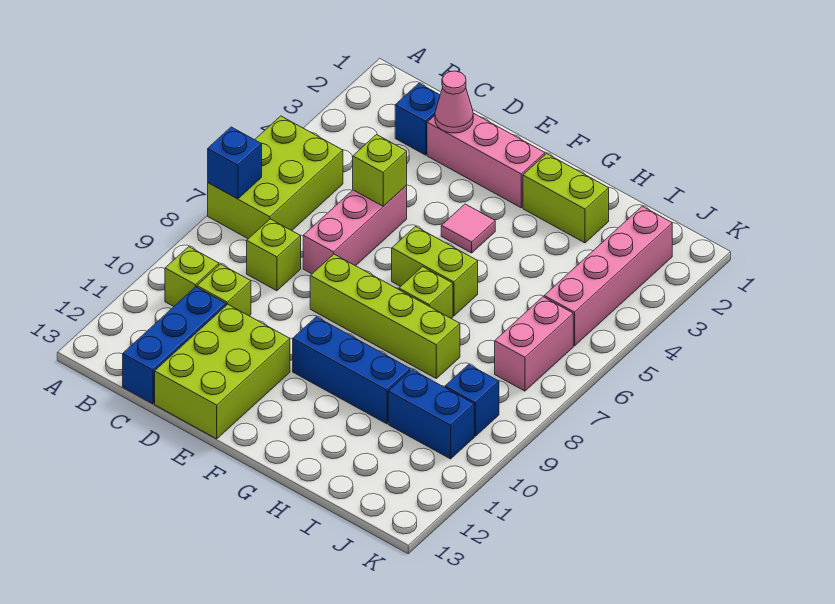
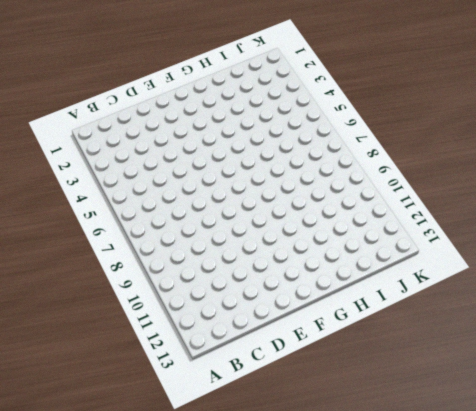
none -> lime 2x3 brick [208,116,343,239]
none -> lime 1x1 brick [165,247,219,306]
none -> blue 1x1 brick [395,84,440,155]

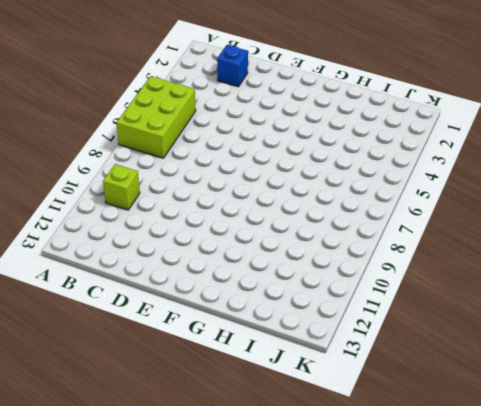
none -> lime 1x1 brick [247,219,301,291]
none -> lime 1x1 brick [197,264,251,316]
none -> blue 1x3 brick [123,287,226,404]

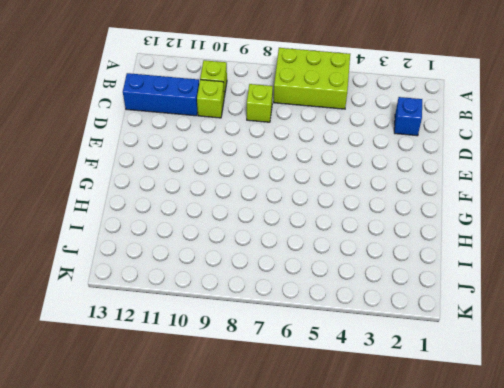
none -> pink 1x3 brick [427,113,545,208]
none -> pink 1x3 brick [303,186,407,274]
none -> lime 2x3 brick [155,304,290,439]

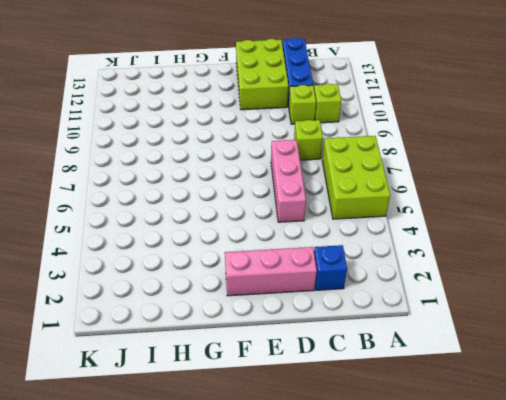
none -> lime 1x4 brick [310,254,460,378]
none -> pink 1x1 tile [441,204,495,253]
none -> lime 1x2 brick [392,227,478,316]

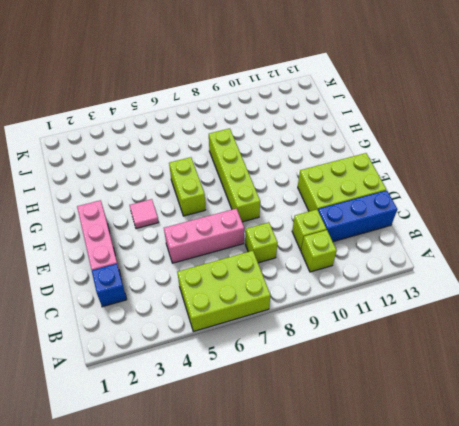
none -> blue 1x3 brick [293,317,410,424]
none -> lime 1x2 brick [523,154,609,243]
none -> lime 1x1 brick [399,267,453,318]

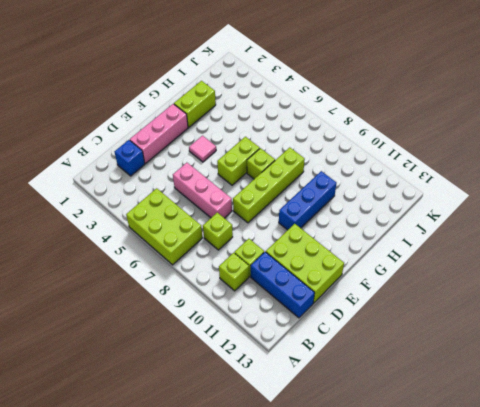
none -> blue 1x2 brick [388,370,474,459]
none -> pink 1x4 brick [544,206,672,346]
none -> pink 1x2 brick [495,297,573,391]

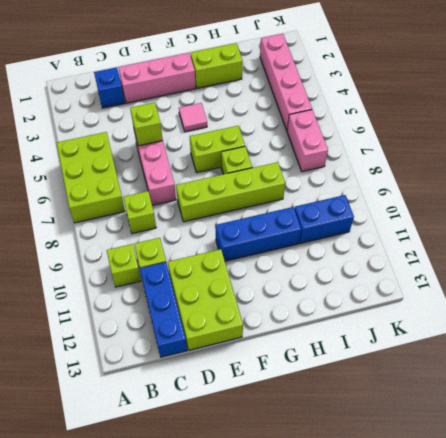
none -> blue 1x1 brick [445,365,499,436]
none -> blue 1x1 brick [208,127,262,199]
none -> pink 1x1 cone [435,71,473,133]

